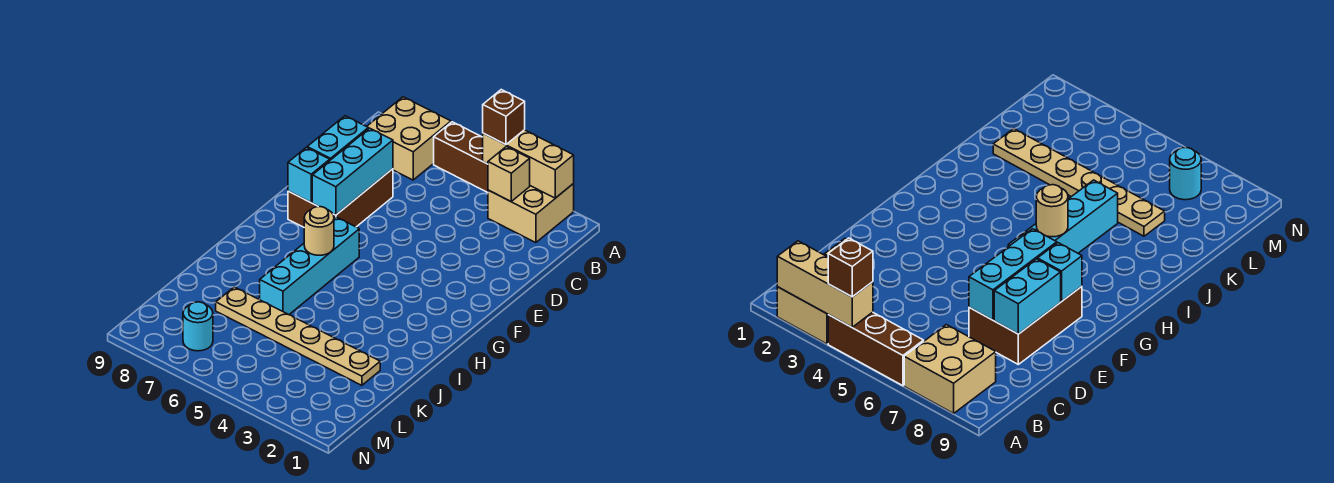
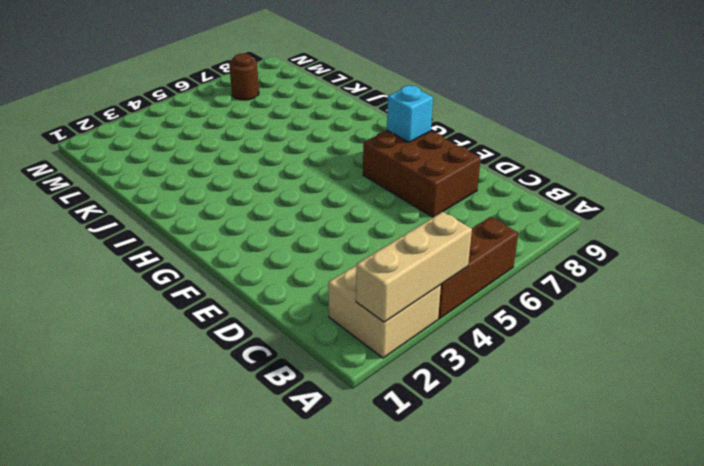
brown 1x1 round brick [229,54,259,100] -> cyan 1x1 round brick [183,302,213,351]
none -> tan 2x2 brick [367,97,451,180]
none -> cyan 1x4 brick [259,217,359,315]
none -> tan 1x6 plate [216,287,380,385]

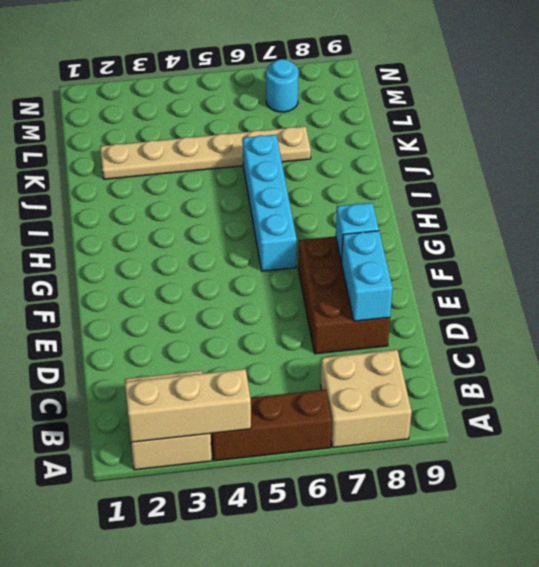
none -> tan 1x1 brick [488,147,530,201]
none -> cyan 1x3 brick [312,128,393,215]
none -> tan 1x1 round brick [304,207,334,255]

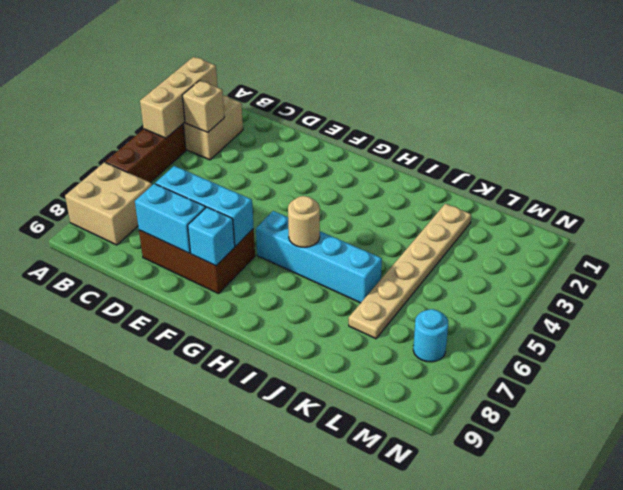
none -> brown 1x1 brick [483,90,525,145]

